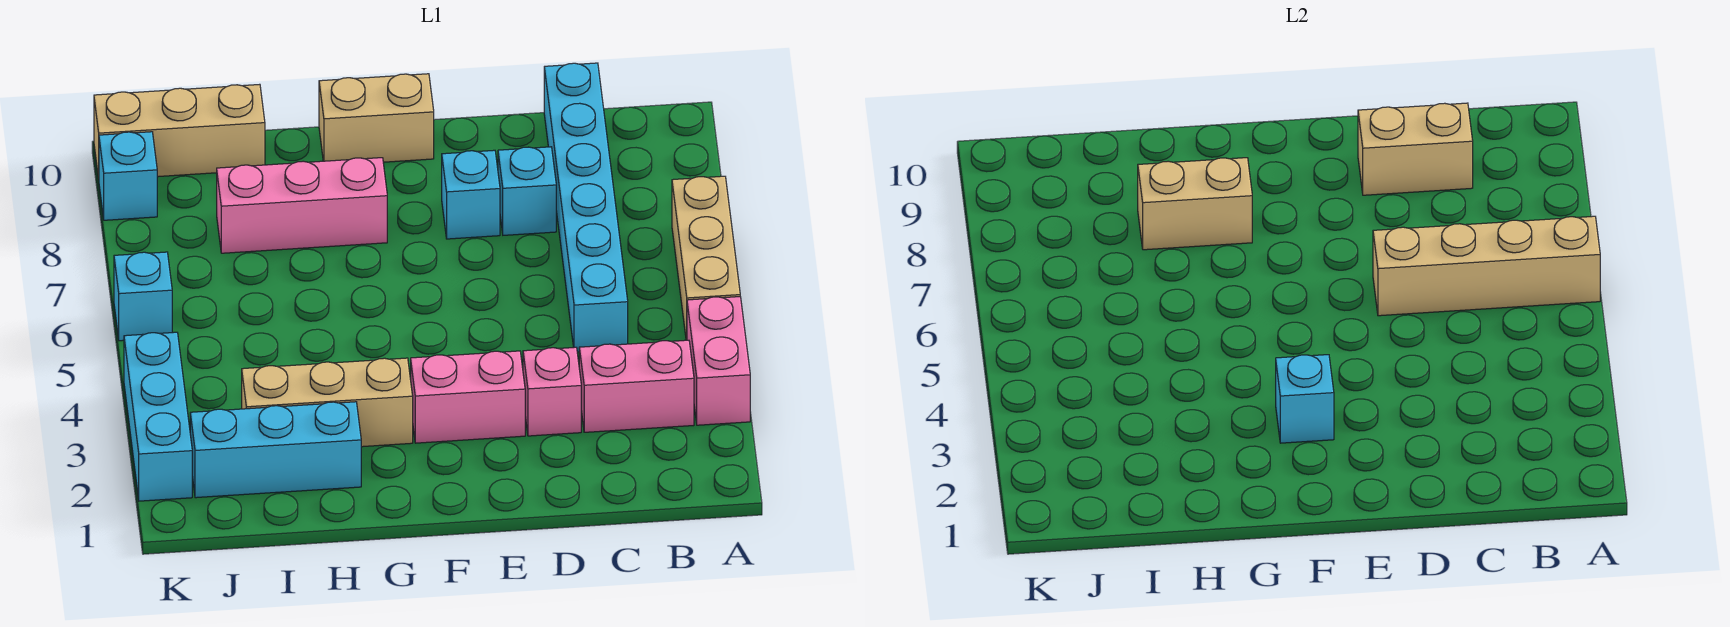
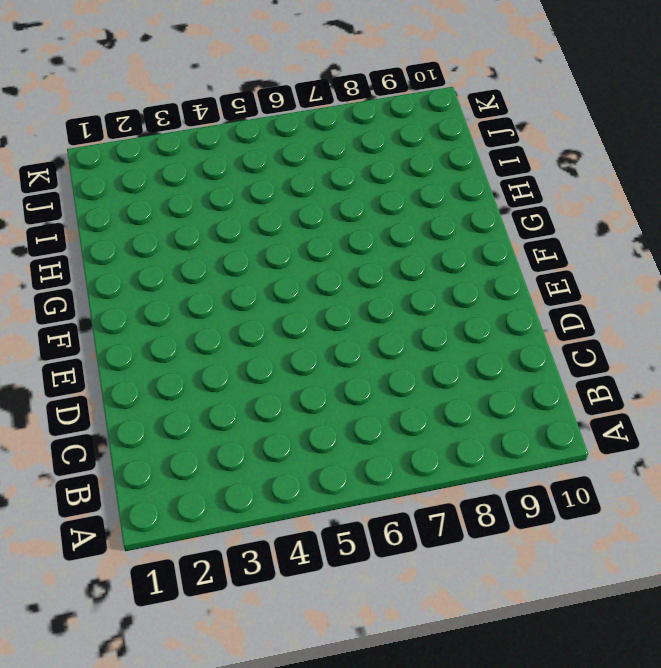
none -> pink 1x2 brick [687,297,750,425]
none -> tan 1x3 brick [672,176,740,340]
none -> pink 1x2 brick [579,340,694,432]

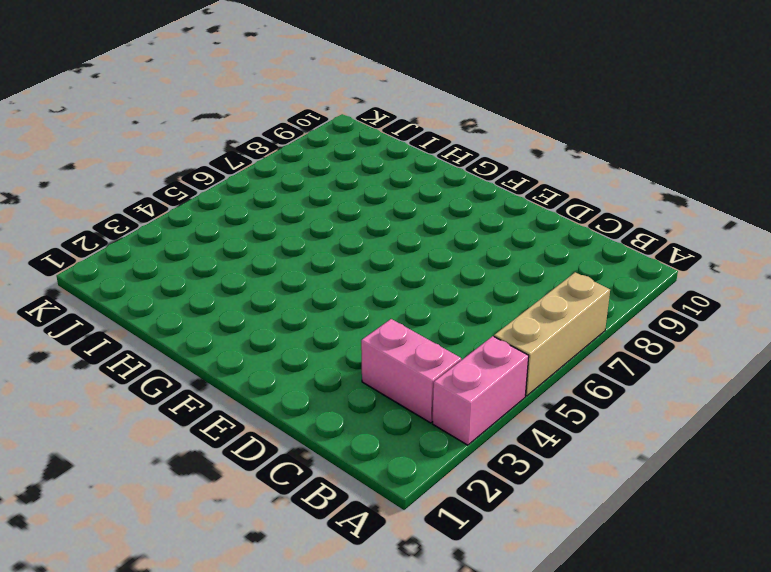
none -> cyan 1x6 brick [544,63,628,352]
none -> pink 1x1 brick [523,347,581,436]
none -> cyan 1x1 brick [498,147,556,235]

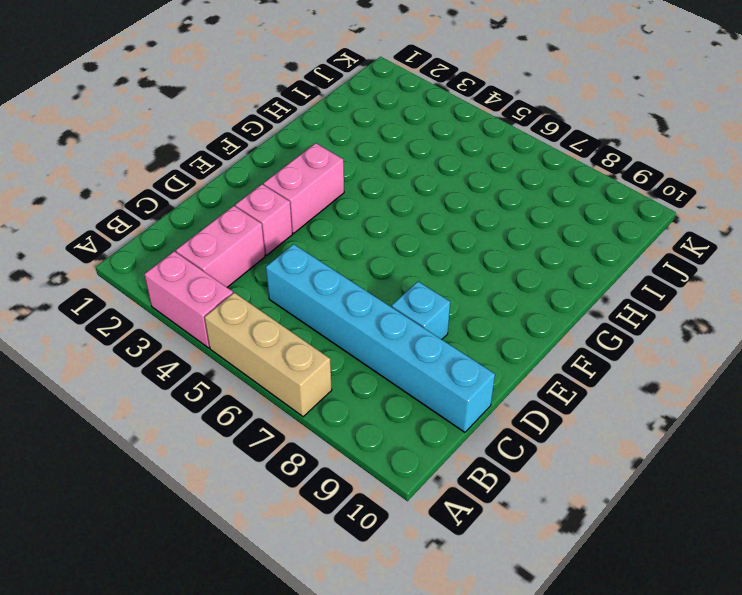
none -> cyan 1x1 brick [442,150,500,239]
none -> tan 1x2 brick [319,74,434,162]
none -> tan 1x3 brick [242,358,413,447]

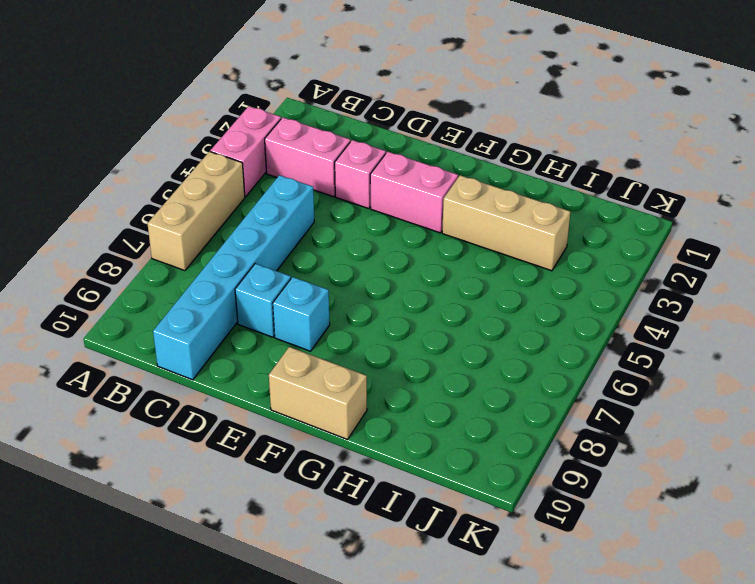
none -> pink 1x3 brick [217,158,387,253]
none -> cyan 1x3 brick [190,402,361,498]
none -> tan 1x3 brick [94,84,265,179]

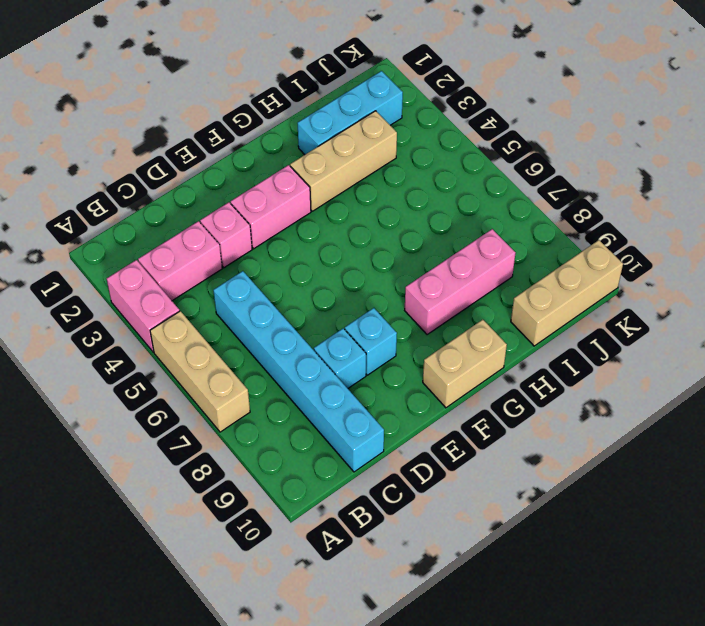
none -> cyan 1x3 brick [124,332,192,501]
none -> cyan 1x1 brick [114,252,172,341]
none -> cyan 1x1 brick [99,132,157,220]

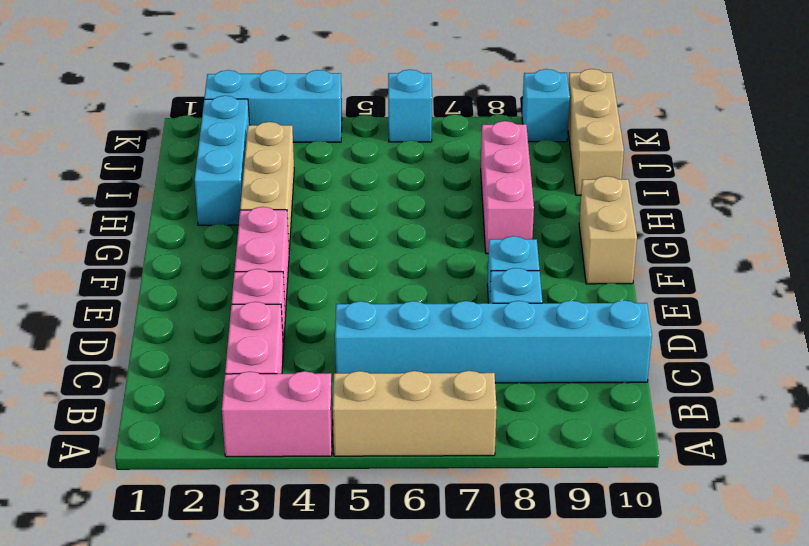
none -> tan 1x4 brick [1373,216,1600,316]
none -> tan 1x2 brick [1358,103,1473,195]
none -> cyan 1x1 brick [1276,355,1334,443]

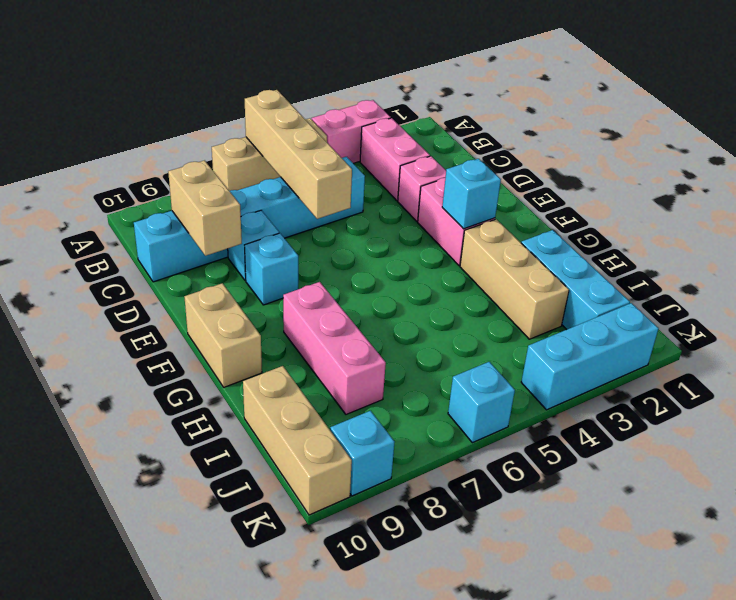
none -> tan 1x2 brick [1138,158,1252,250]

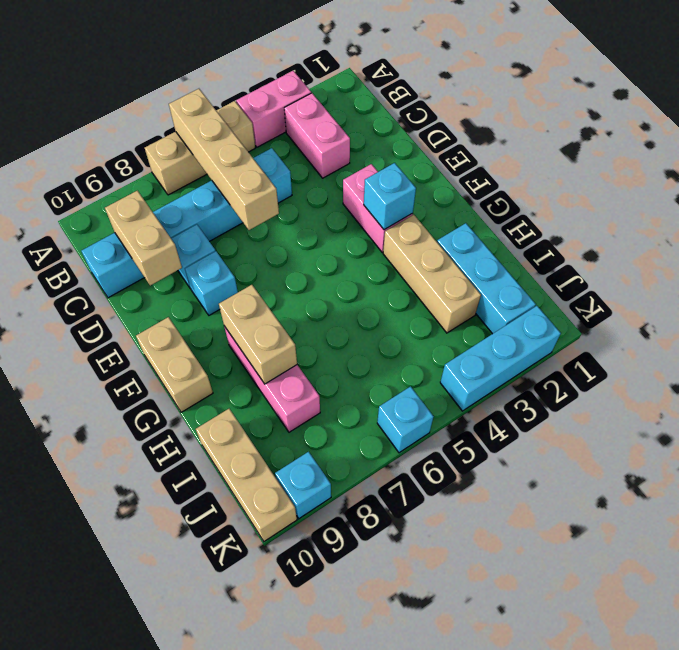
none -> pink 1x1 brick [523,347,581,436]

